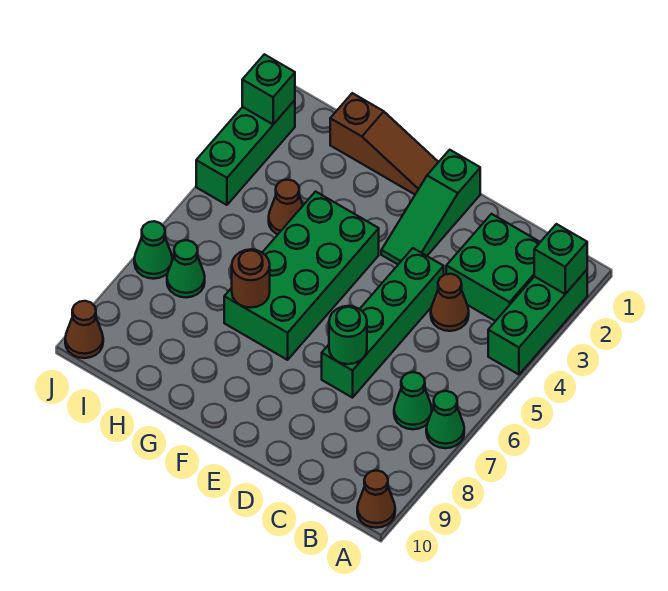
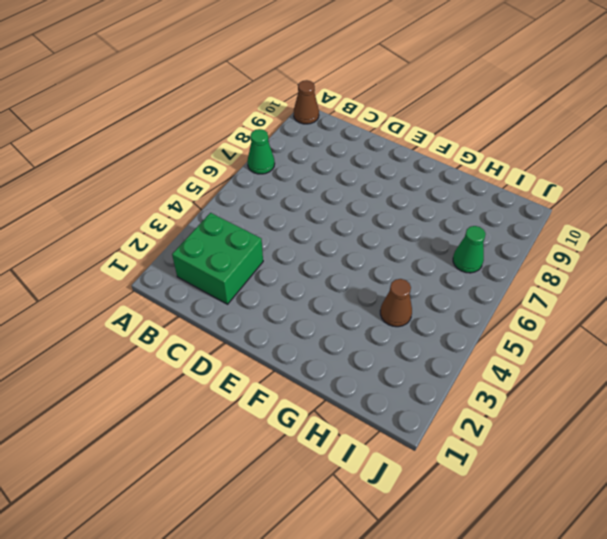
none -> green 1x3 brick [488,270,587,374]
none -> green 1x1 cone [394,372,432,429]
none -> brown 1x1 cone [431,274,469,331]

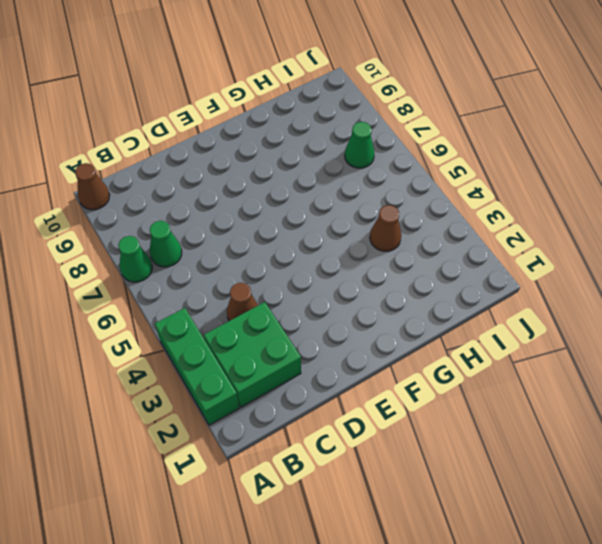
none -> green 1x4 brick [322,248,444,398]
none -> green 1x3 slope [381,150,480,264]
none -> brown 1x3 slope [330,93,438,194]

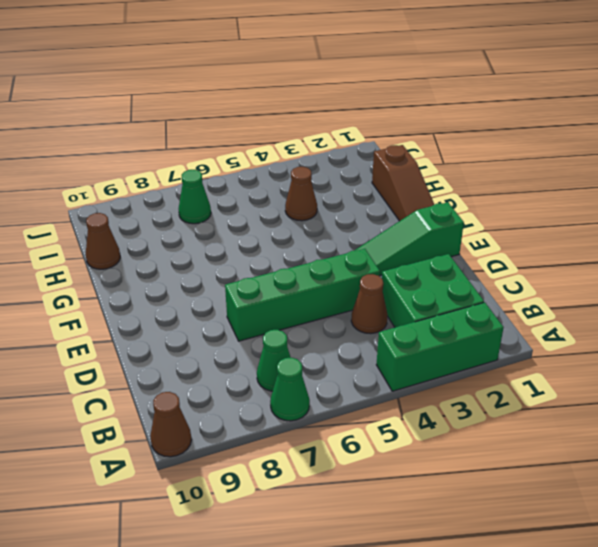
brown 1x1 cone [86,213,120,269] -> brown 1x1 cone moved to [65,301,103,358]
none -> green 2x4 brick [224,192,379,360]
none -> green 1x3 brick [196,100,295,205]
none -> green 1x1 cone [134,221,172,279]

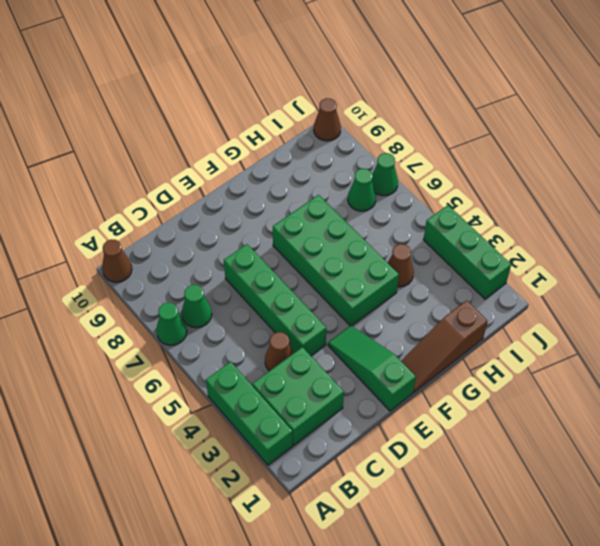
none -> green 1x1 brick [534,224,587,294]
none -> green 1x1 round brick [329,306,367,364]
none -> brown 1x1 round brick [232,249,270,308]

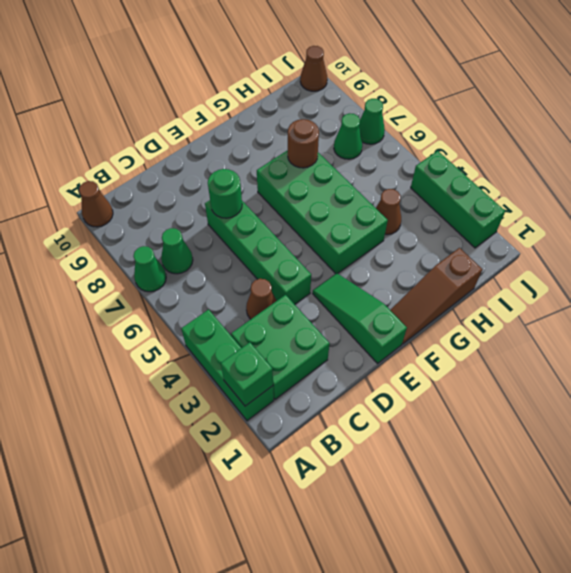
none -> green 1x1 brick [242,54,295,124]

